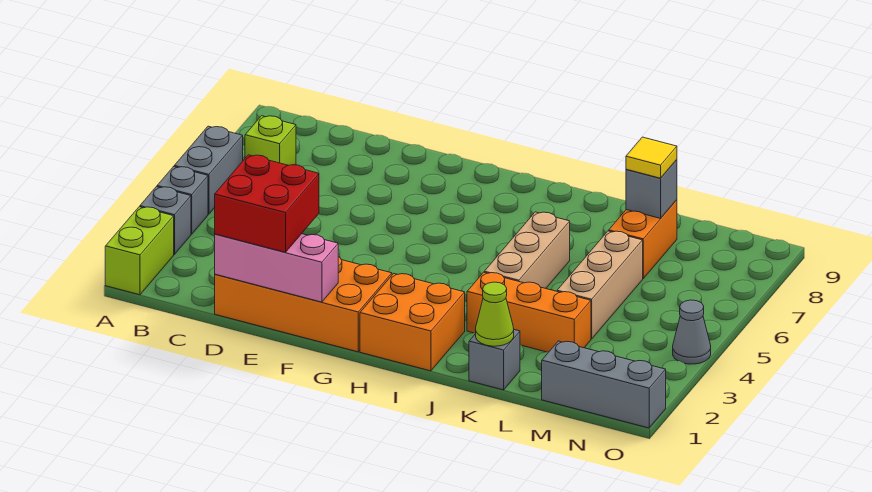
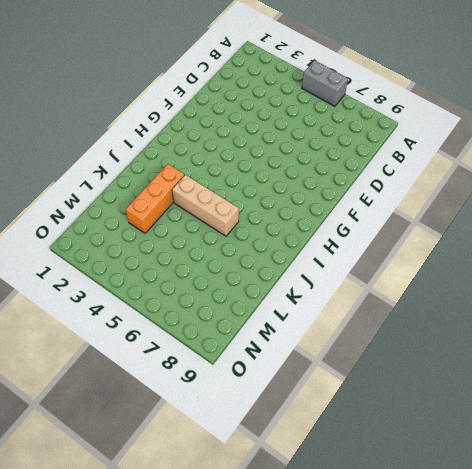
none -> lime 1x2 brick [105,207,174,295]
none -> grey 1x1 brick [140,187,191,255]
none -> grey 1x1 brick [157,167,208,234]

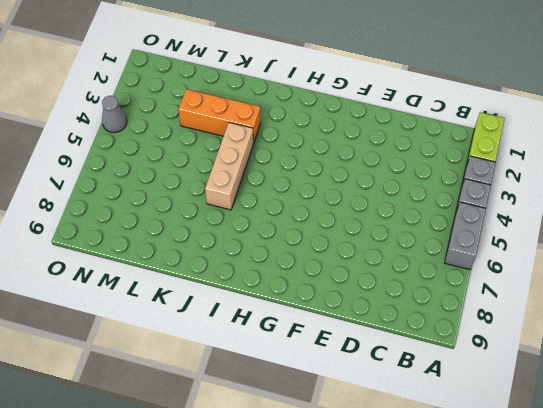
none -> lime 1x1 brick [245,116,296,165]
none -> orange 2x4 brick [215,257,392,352]
none -> orange 2x2 brick [360,274,465,371]

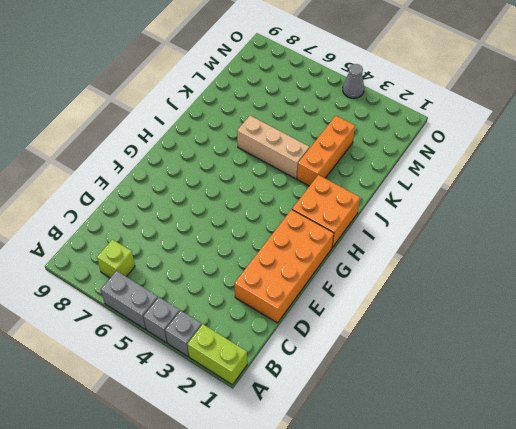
none -> grey 1x1 brick [469,330,520,390]
none -> tan 1x3 brick [557,231,643,339]
none -> orange 1x2 brick [609,200,677,278]

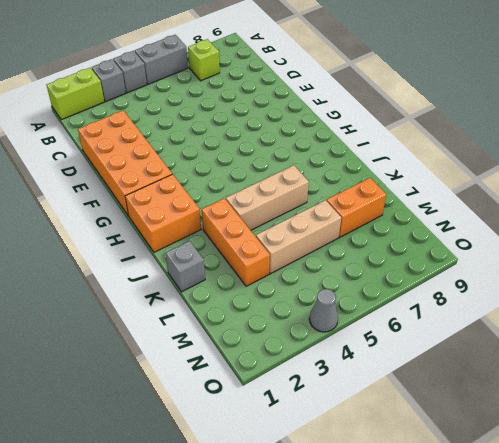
none -> grey 1x3 brick [542,341,666,428]
none -> pink 1x3 brick [215,234,338,302]
none -> lime 1x1 cone [476,282,514,346]

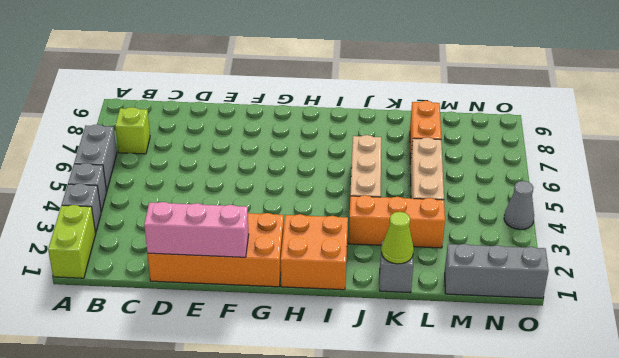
none -> grey 1x1 brick [626,160,677,218]
none -> red 2x2 brick [215,155,319,252]
none -> yellow 1x1 tile [626,137,677,178]

